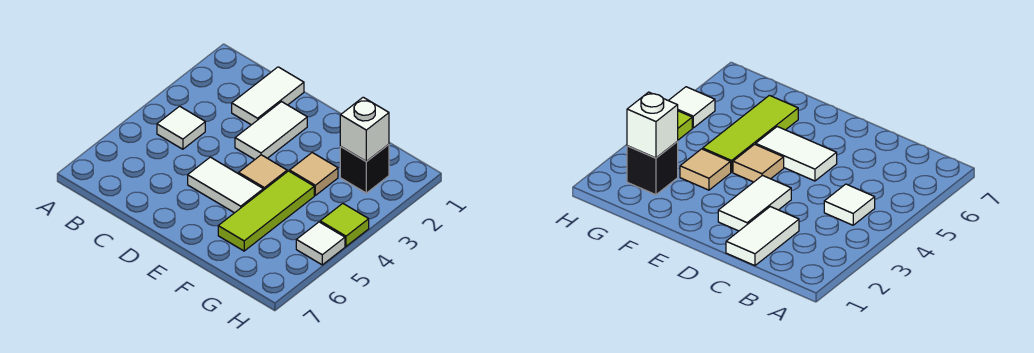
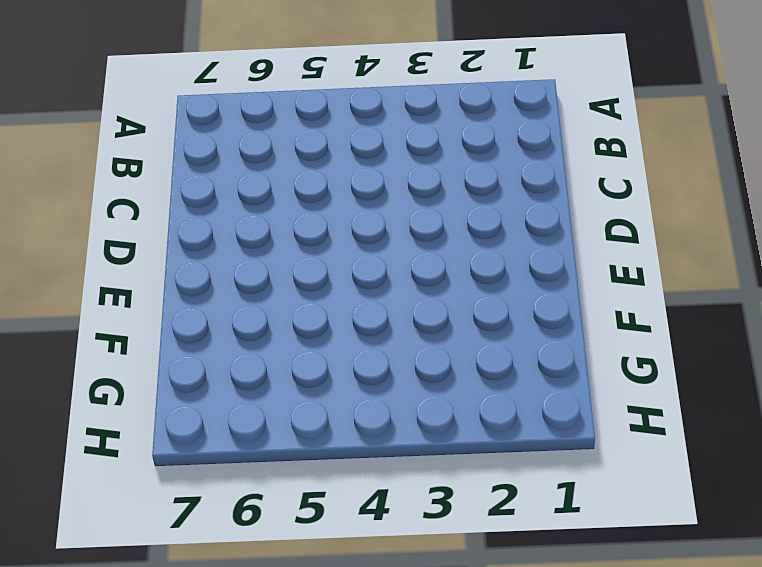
none -> white 1x1 tile [157,106,205,149]
none -> white 1x2 tile [232,67,304,125]

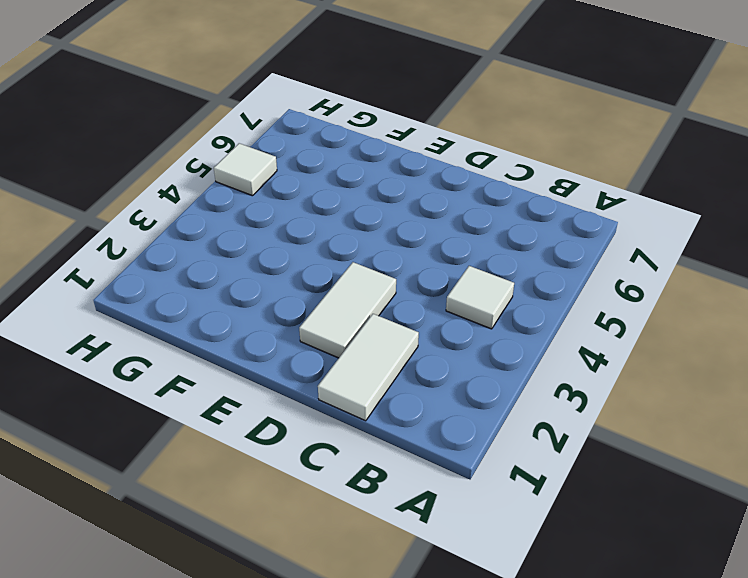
none -> white 1x2 tile [188,157,263,213]
none -> tan 1x1 tile [239,155,287,190]

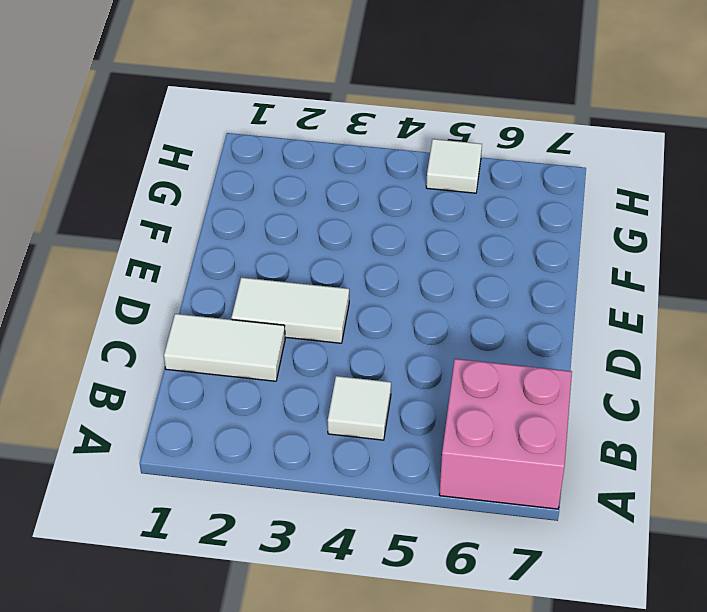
pink 2x2 brick [439,359,572,509] -> none
none -> white 1x2 tile [188,157,263,213]
none -> tan 1x1 tile [239,155,287,190]

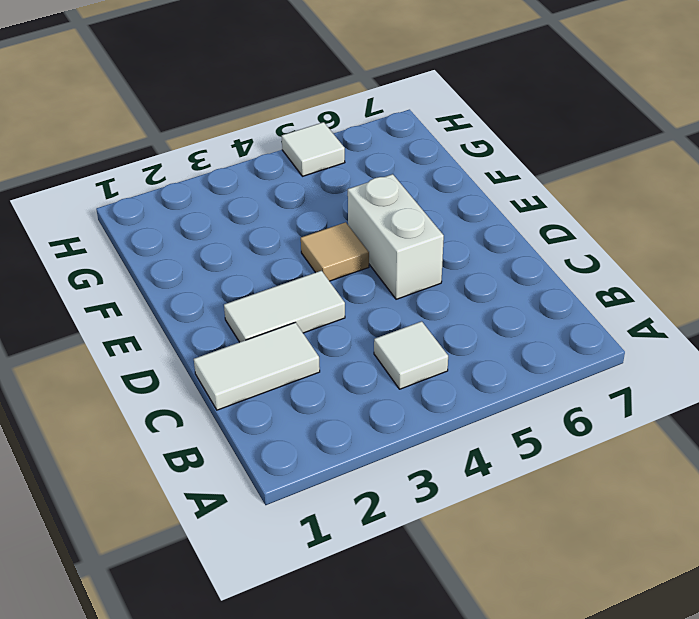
white 1x2 brick [348,174,444,299] -> white 1x2 tile [188,157,263,213]
none -> tan 1x1 tile [290,153,338,195]
none -> lime 1x3 tile [218,171,314,251]

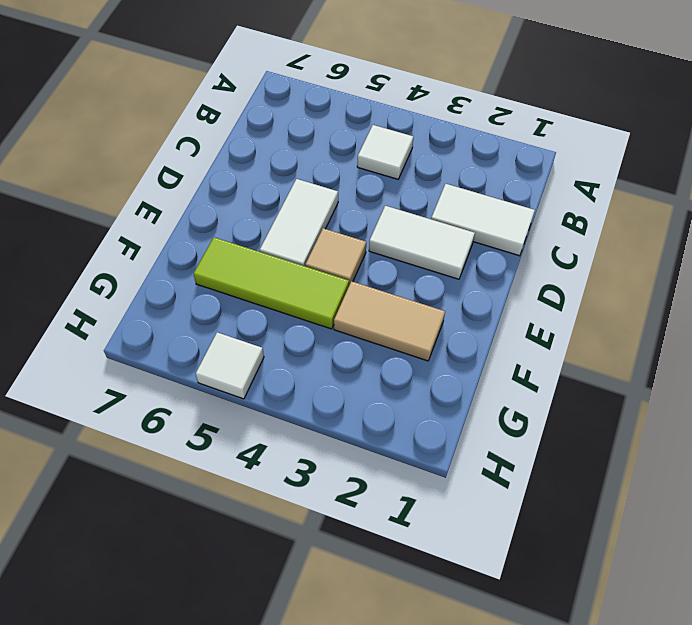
tan 1x2 tile [334,281,445,361] -> tan 1x1 tile [290,153,338,195]
none -> black 1x1 brick [340,144,389,193]
none -> lime 1x1 tile [320,204,369,246]

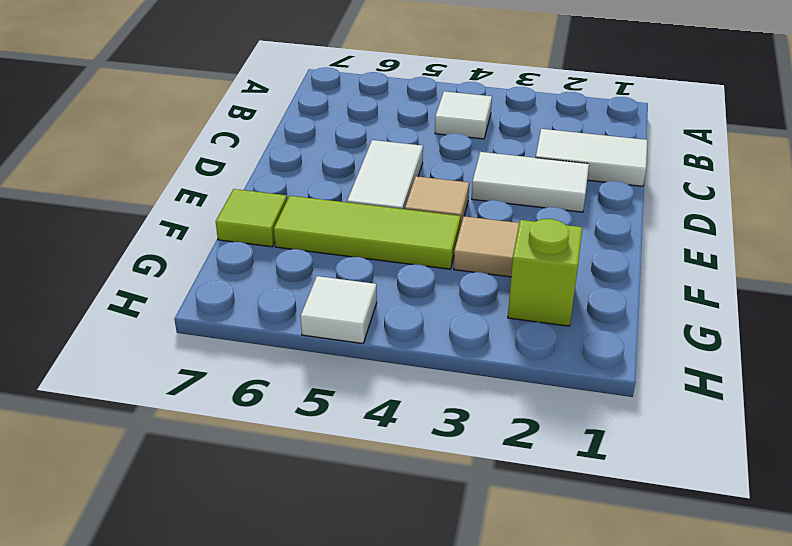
lime 1x1 tile [216,189,287,247] -> lime 1x1 tile moved to [320,204,369,246]
lime 1x1 brick [508,219,582,326] -> black 1x1 brick [340,144,389,193]
none -> white 1x1 brick [340,97,389,162]

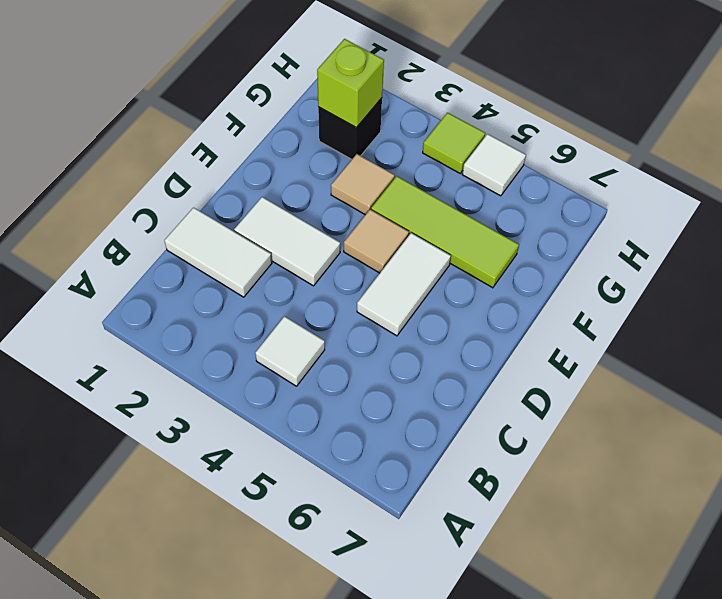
lime 1x1 brick [317,39,384,127] -> white 1x1 brick [340,97,389,162]

